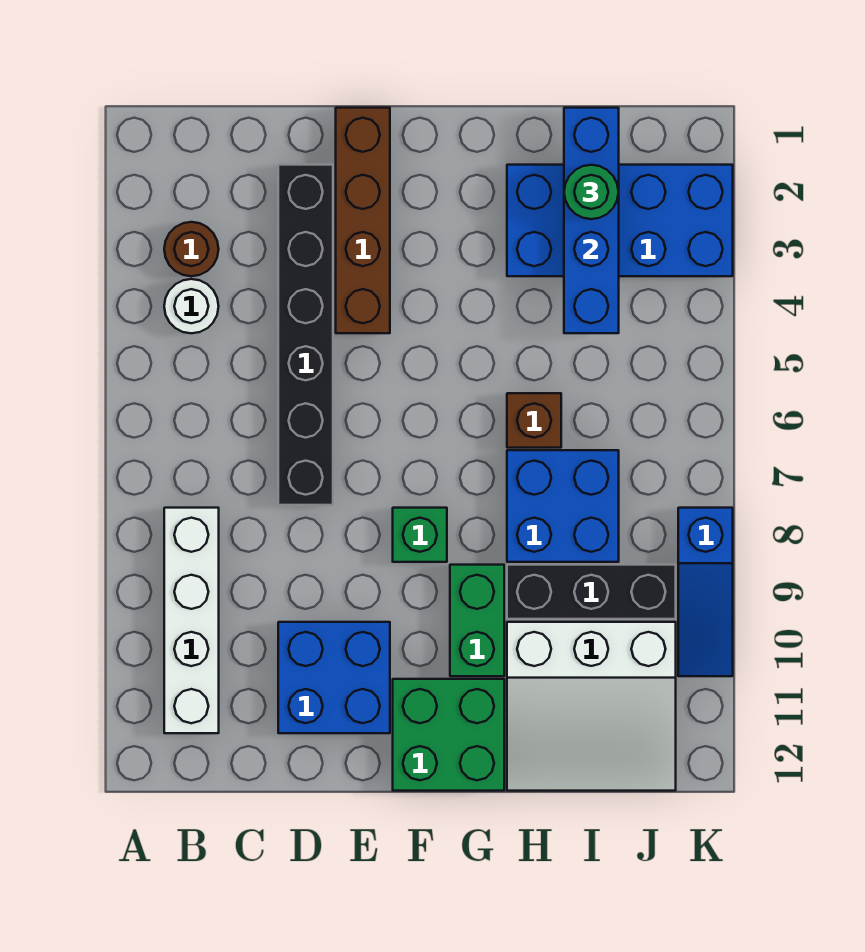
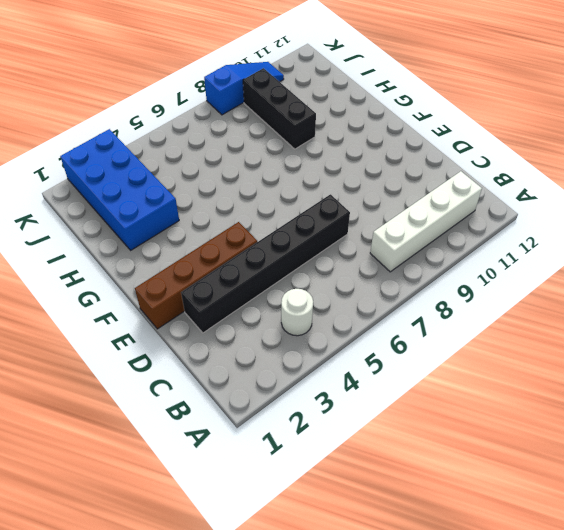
none -> brown 1x1 round brick [164,222,219,276]
none -> blue 2x2 brick [278,622,390,733]
none -> green 1x1 brick [393,508,447,562]

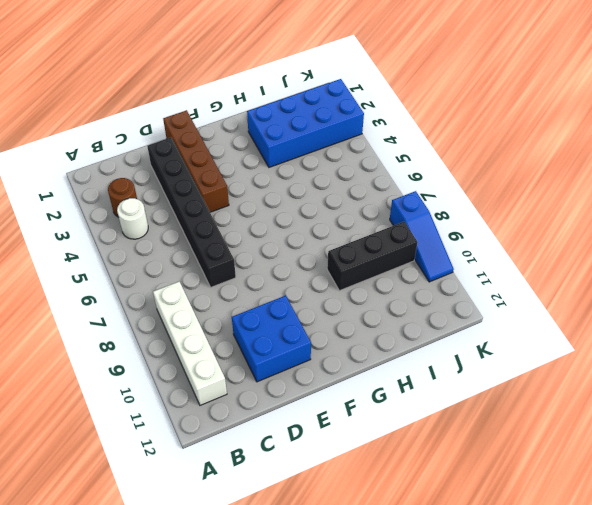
none -> green 1x1 brick [393,508,447,562]
none -> green 2x2 brick [393,679,504,791]
none -> green 1x2 brick [450,565,504,676]

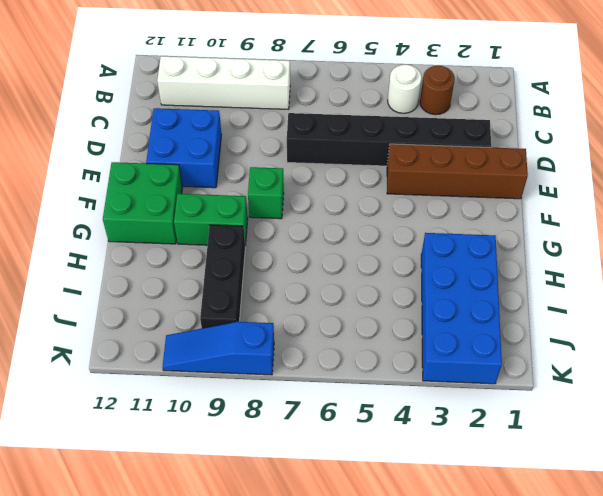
none -> brown 1x1 brick [507,393,561,448]
none -> blue 2x2 brick [507,450,619,562]
none -> white 3x3 slope [507,622,676,791]

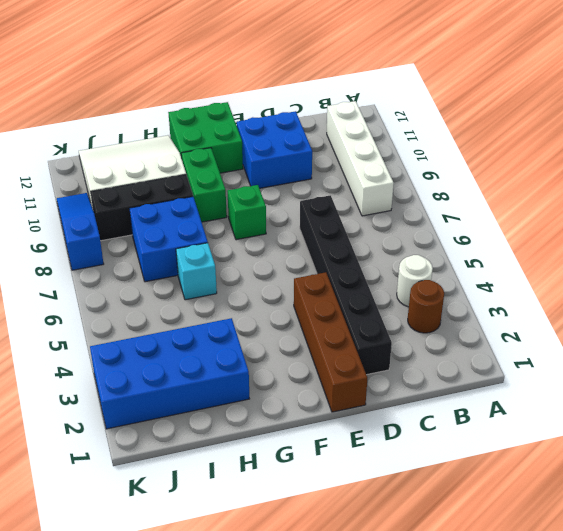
cyan 1x1 brick [176,243,217,300] -> brown 1x1 brick [507,393,561,448]
none -> blue 1x4 brick [564,108,619,333]
none -> green 1x1 round brick [564,165,619,219]

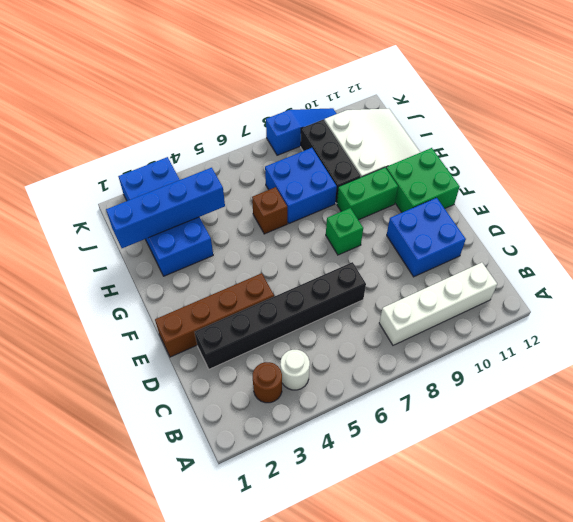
none -> green 1x1 round brick [564,165,619,219]

